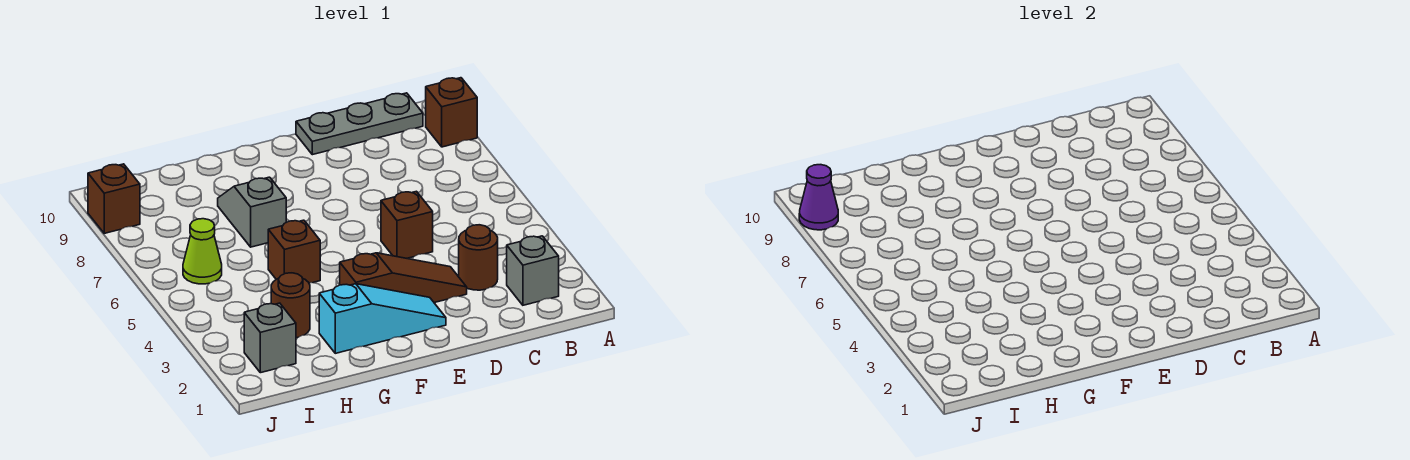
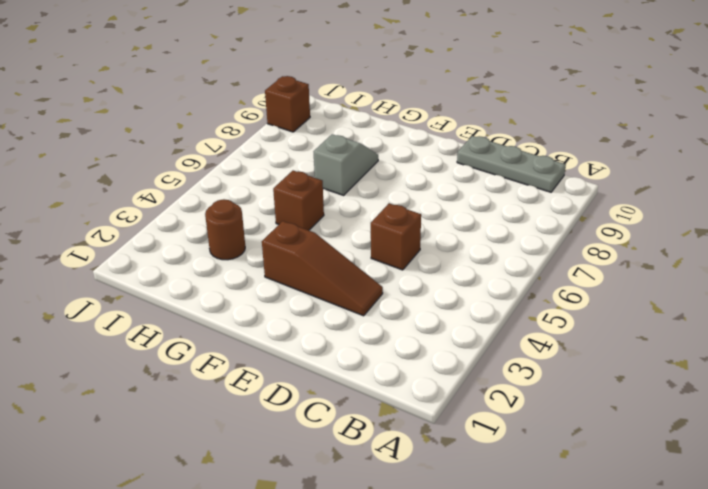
none -> brown 1x1 brick [426,78,477,147]
none -> grey 1x1 brick [507,236,559,305]
none -> brown 1x1 round brick [459,225,498,290]

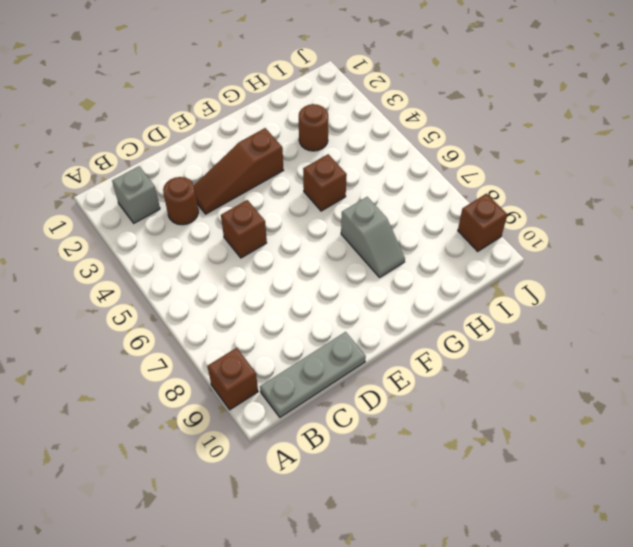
none -> cyan 1x3 slope [319,284,446,353]
none -> grey 1x1 brick [244,303,296,373]
none -> lime 1x1 cone [183,219,222,284]

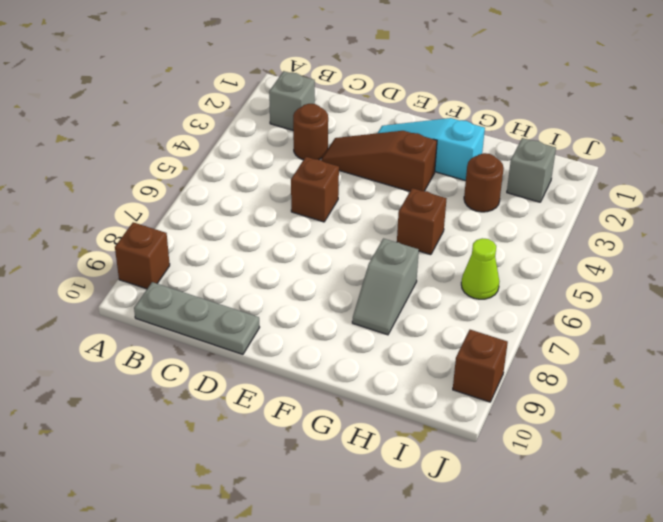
none -> purple 1x1 cone [799,165,838,230]

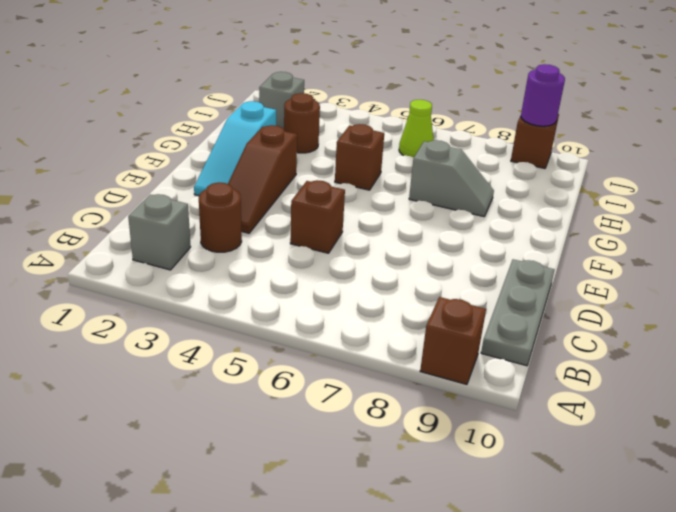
purple 1x1 round brick [521,64,565,126] -> purple 1x1 cone [799,165,838,230]

